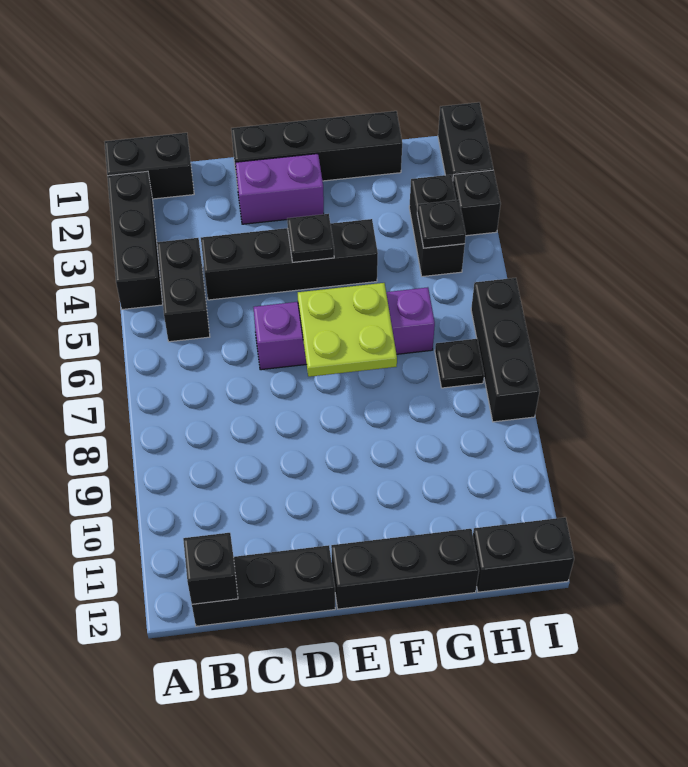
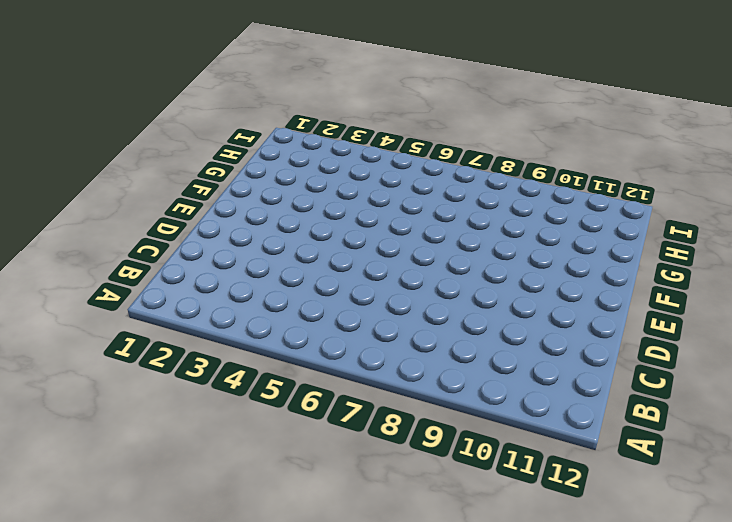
none -> black 1x2 brick [105,133,194,199]
none -> black 1x3 brick [107,171,163,309]
none -> black 1x2 brick [157,238,210,342]

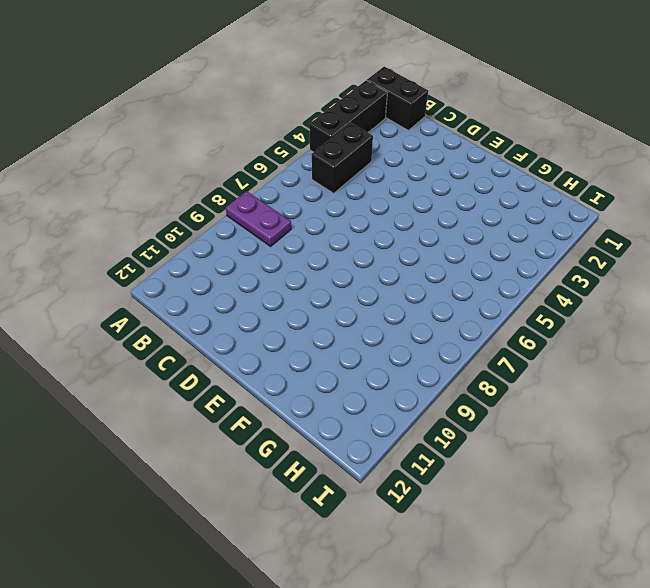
purple 1x2 plate [226,191,291,246] -> none
none -> black 1x3 brick [192,545,335,626]
none -> black 1x4 brick [201,219,378,300]
none -> black 1x4 brick [231,111,402,187]

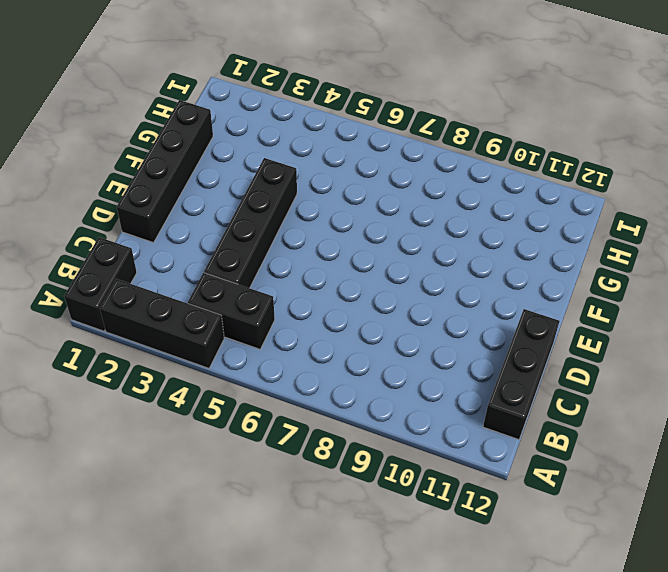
none -> purple 1x2 brick [236,154,324,224]
none -> purple 1x4 brick [253,287,435,370]
none -> black 1x3 brick [331,529,479,609]

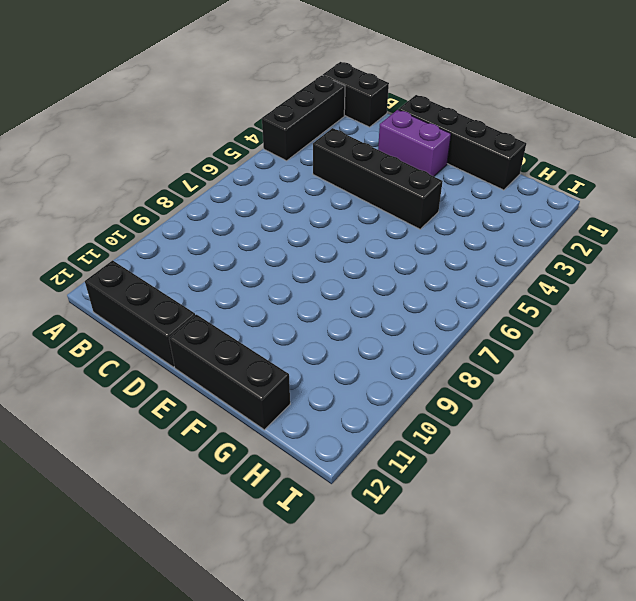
none -> black 1x2 brick [157,238,210,342]
none -> purple 1x4 brick [253,287,435,370]
none -> black 1x2 brick [409,175,465,277]

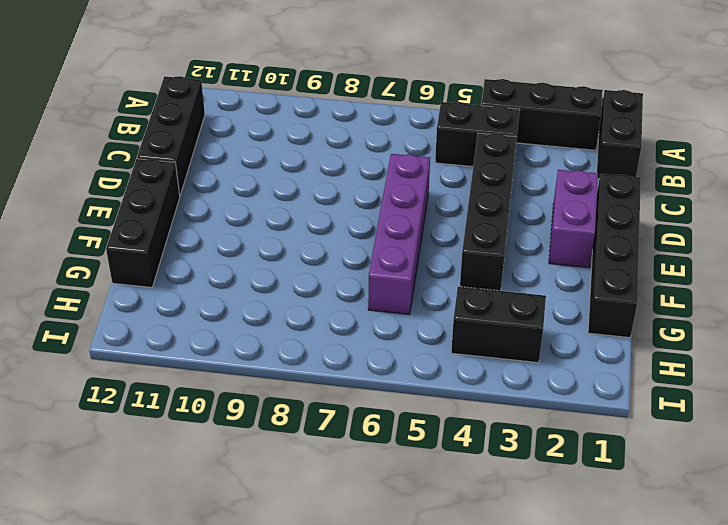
none -> black 1x1 plate [435,339,484,388]
none -> black 1x2 brick [473,517,574,592]
none -> black 1x2 brick [438,102,493,180]

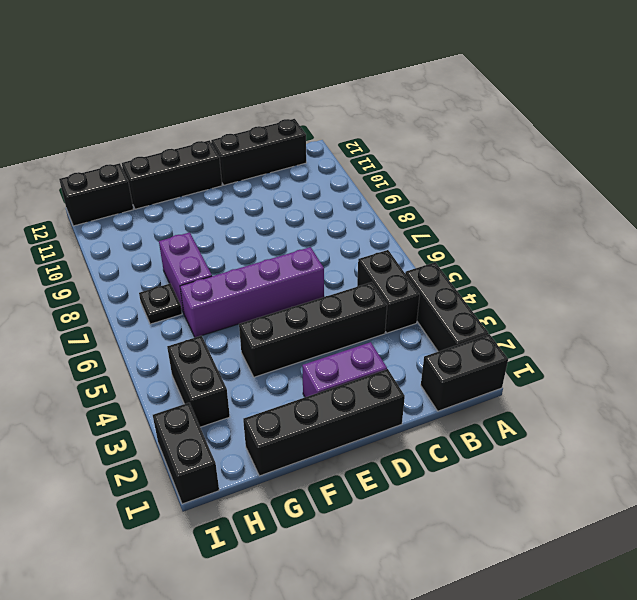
purple 1x2 brick [159,232,212,313] -> none
none -> black 1x1 brick [453,170,501,236]
none -> black 1x3 brick [471,278,540,422]
none -> black 1x1 brick [183,533,238,604]

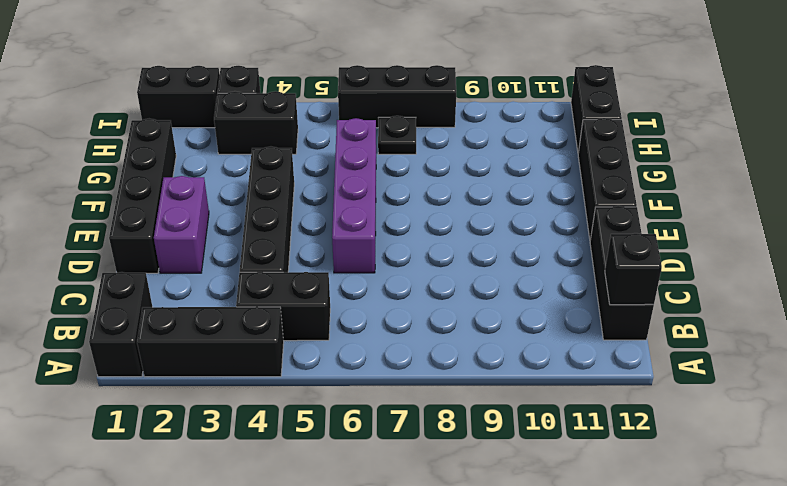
none -> black 1x1 plate [287,214,334,262]
none -> lime 2x2 plate [298,283,397,377]
none -> black 1x1 plate [417,200,466,248]

